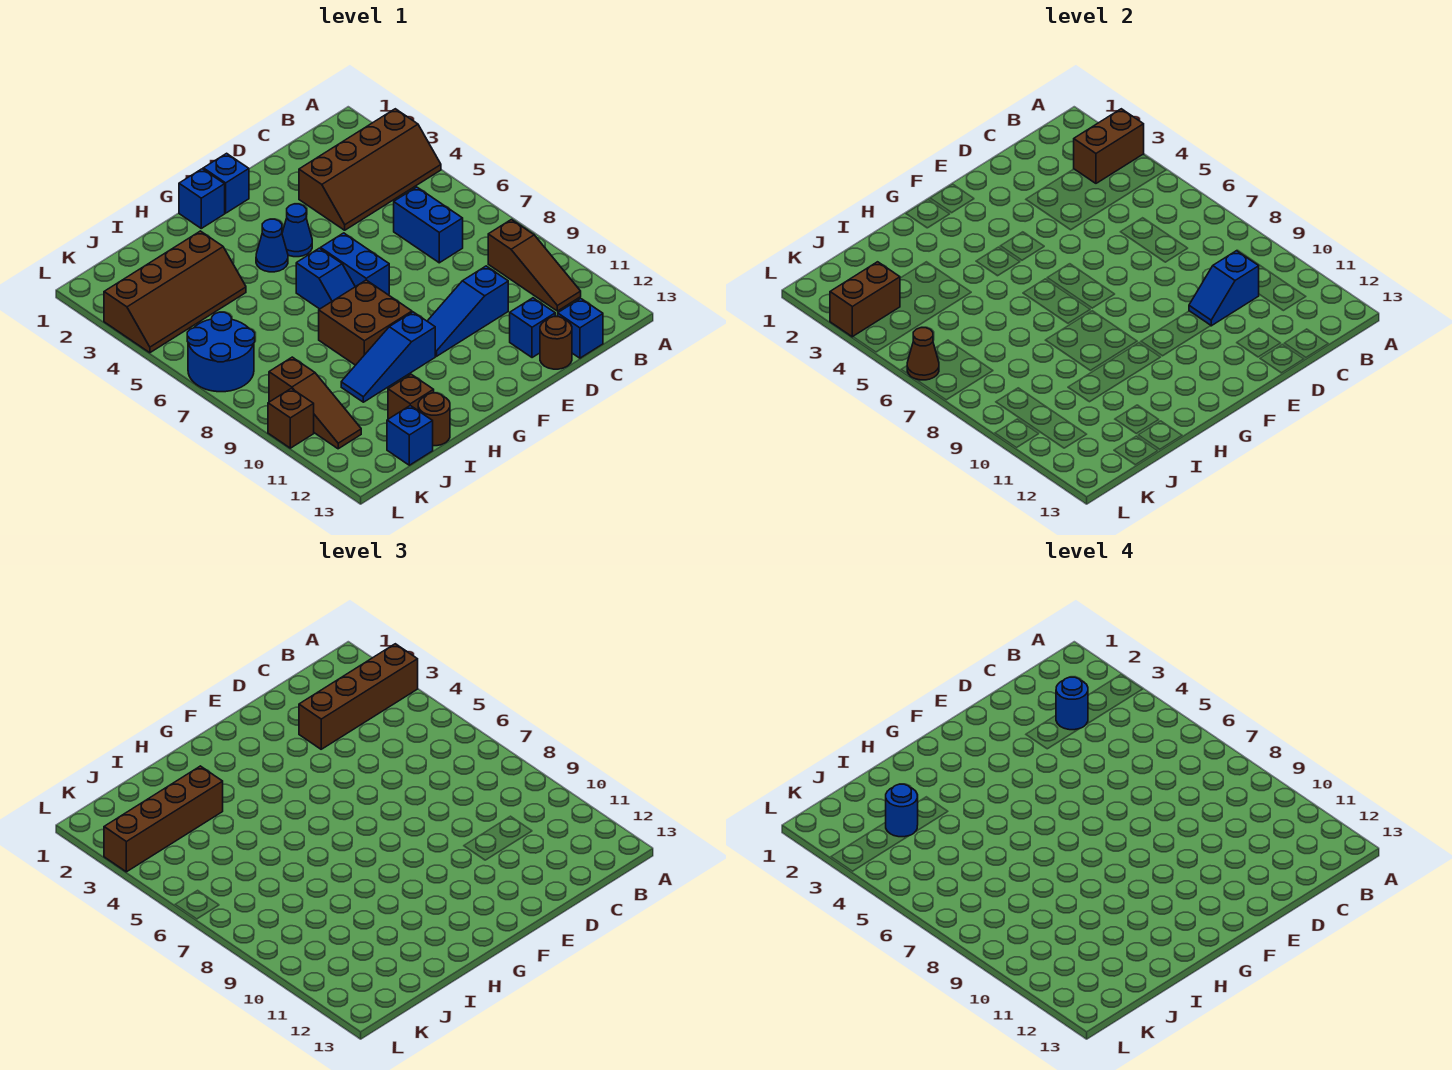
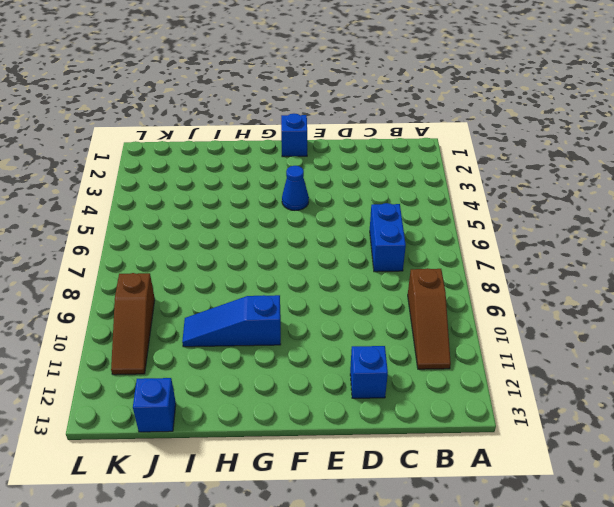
none -> brown 2x4 slope [299,109,441,230]
none -> blue 1x1 brick [558,298,603,358]
none -> blue 1x3 slope [427,266,508,356]
none -> brown 1x1 round brick [540,317,572,369]

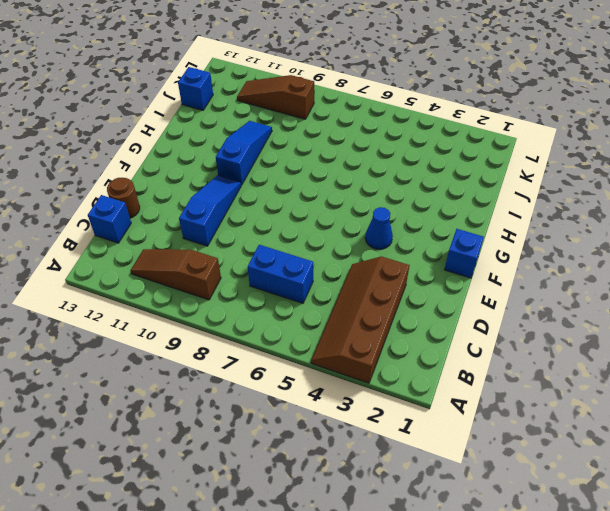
none -> blue 1x1 brick [510,298,555,358]
none -> blue 1x2 brick [321,233,389,295]
none -> blue 1x1 brick [179,169,225,228]
none -> blue 1x1 cone [256,219,288,272]

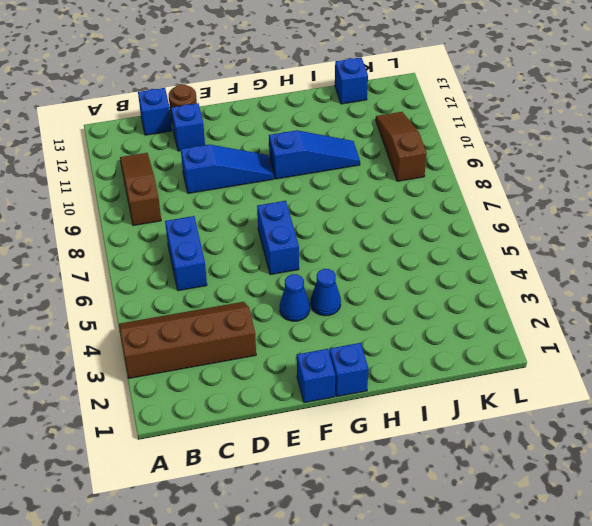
none -> blue 1x2 slope [296,248,355,309]
none -> brown 2x2 brick [319,280,412,365]
none -> brown 2x4 slope [104,231,246,353]
none -> brown 1x1 brick [388,374,434,419]

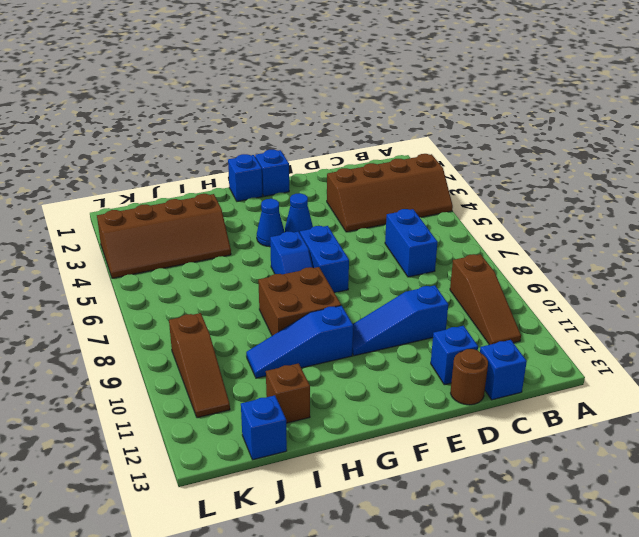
none -> brown 1x1 round brick [418,393,450,446]
none -> blue 2x2 round brick [187,312,255,392]
none -> brown 1x1 brick [268,388,314,448]
none -> brown 1x2 brick [1074,109,1144,183]

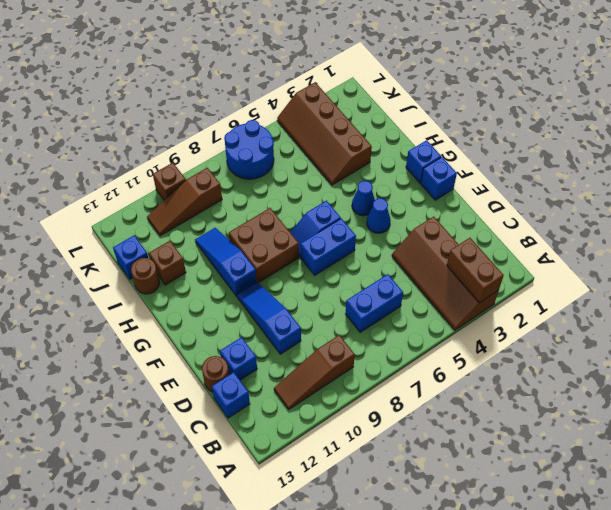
none -> blue 1x2 slope [1189,251,1259,326]
none -> brown 1x2 brick [830,262,900,337]
none -> brown 1x1 cone [907,328,939,380]
none -> brown 1x4 brick [299,644,418,749]

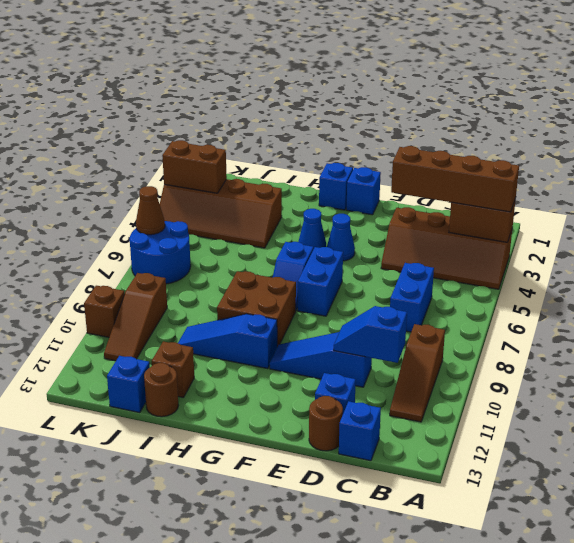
none -> brown 1x4 brick [104,766,223,872]
none -> blue 1x1 round brick [1056,677,1088,730]
none -> blue 1x1 round brick [886,784,918,837]

